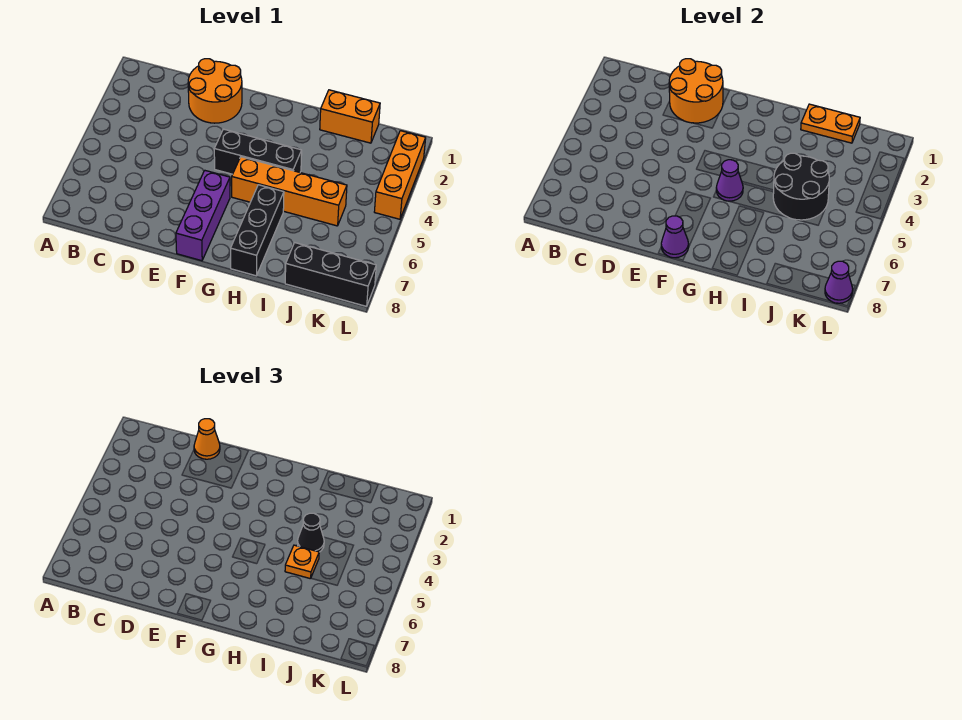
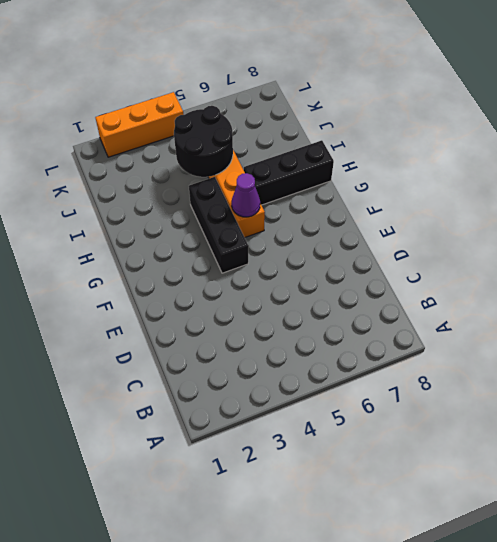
none -> orange 2x2 round brick [188,59,242,123]
none -> purple 1x3 brick [176,171,230,261]
none -> orange 1x2 brick [320,90,380,143]

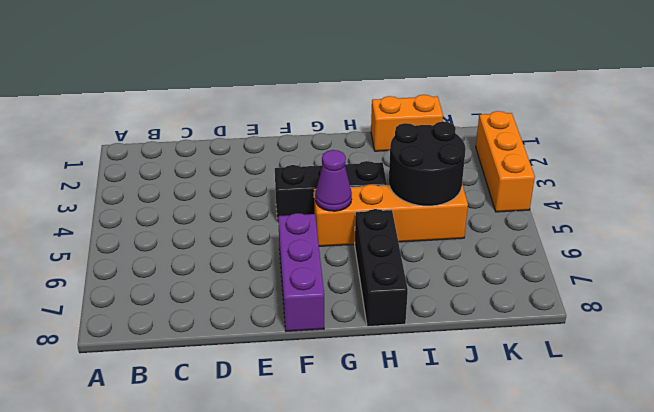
none -> orange 2x2 round brick [188,59,242,123]
none -> black 1x3 brick [285,243,376,306]
none -> orange 2x2 round brick [669,59,723,123]

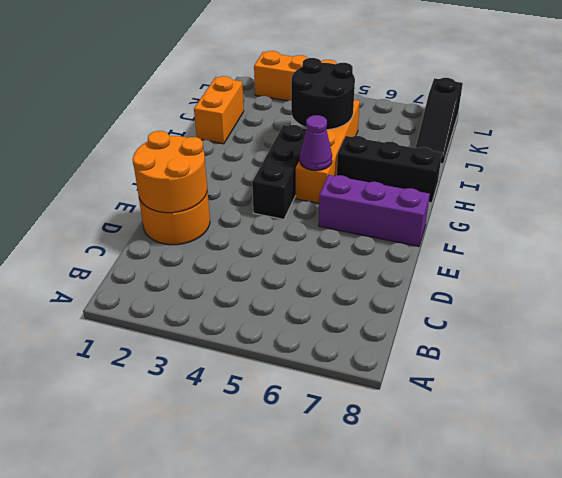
black 1x3 slope [416,78,463,164] -> black 1x3 brick [285,243,376,306]
none -> purple 1x1 cone [661,216,689,258]
none -> orange 1x2 plate [801,104,860,143]
none -> purple 1x1 cone [825,261,853,303]

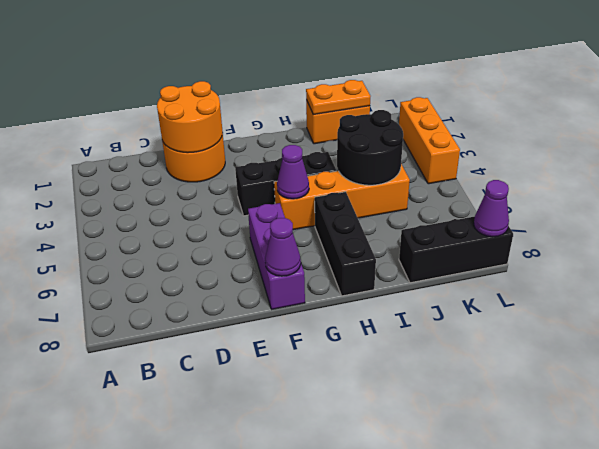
none -> orange 1x1 cone [194,419,220,459]
none -> black 1x1 cone [297,513,324,552]
none -> orange 1x1 plate [285,545,319,579]

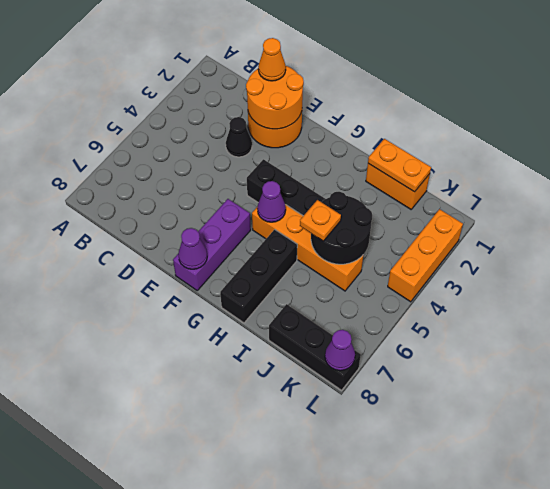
black 1x1 cone [226,117,252,157] -> black 1x1 cone moved to [297,513,324,552]

